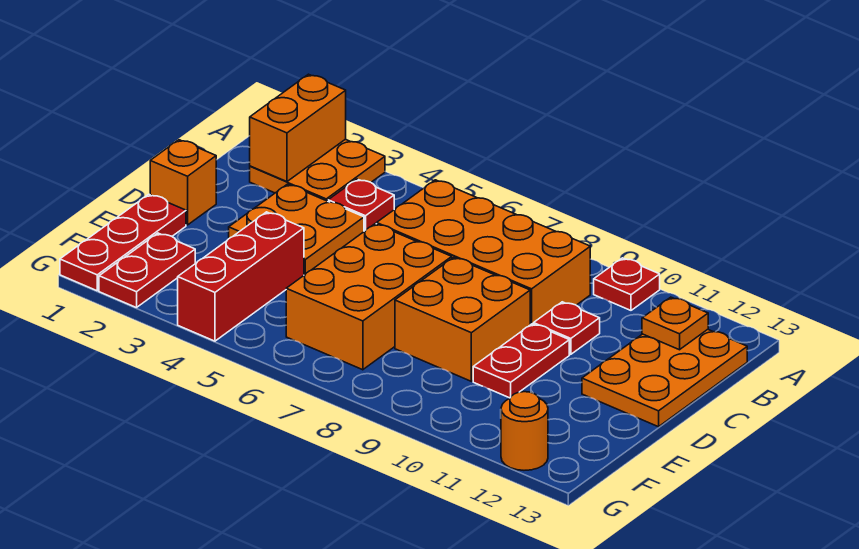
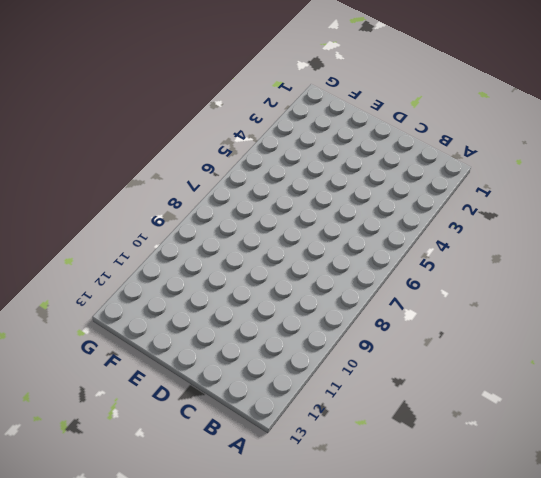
none -> orange 2x2 plate [250,139,385,201]
none -> red 1x1 plate [594,258,660,310]
none -> red 1x1 plate [328,179,394,231]

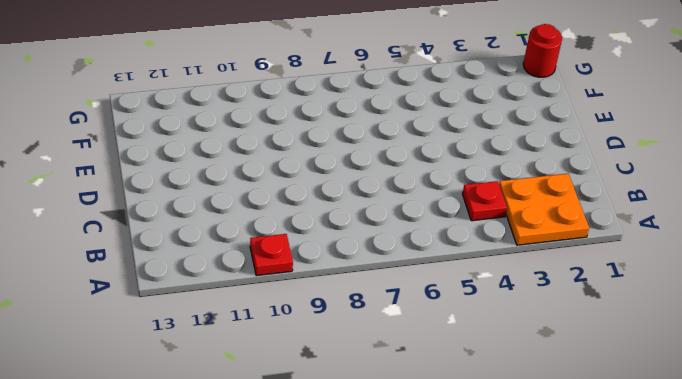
red 1x1 round brick [523,24,562,77] -> red 1x3 plate [60,195,186,291]
none -> orange 2x4 brick [377,180,590,325]
none -> orange 2x3 plate [582,329,747,427]
none -> orange 2x2 plate [229,184,364,275]

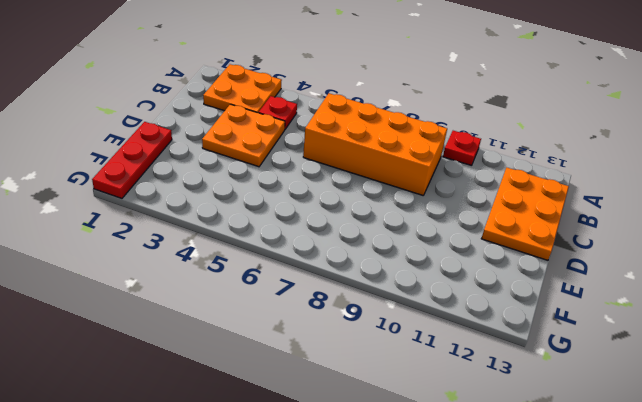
none -> red 1x1 plate [534,302,600,354]
none -> orange 1x1 brick [150,140,216,225]
none -> orange 2x3 brick [286,224,452,370]

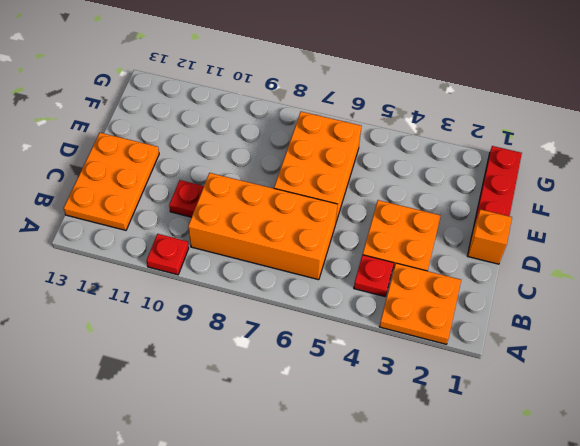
none -> orange 2x2 brick [395,257,530,381]
none -> red 1x2 plate [473,324,569,398]
none -> red 1x3 brick [178,212,304,341]

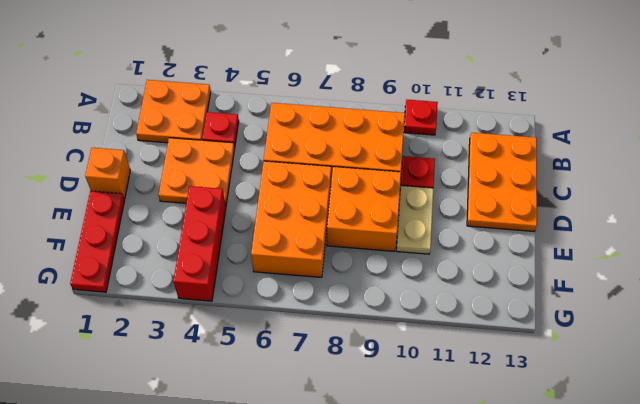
tan 1x2 plate [396,186,433,254] -> red 1x2 plate [473,324,569,398]
none -> red 1x2 plate [99,233,195,308]
none -> orange 1x1 round brick [501,392,548,470]
none -> orange 1x2 brick [250,74,346,182]

